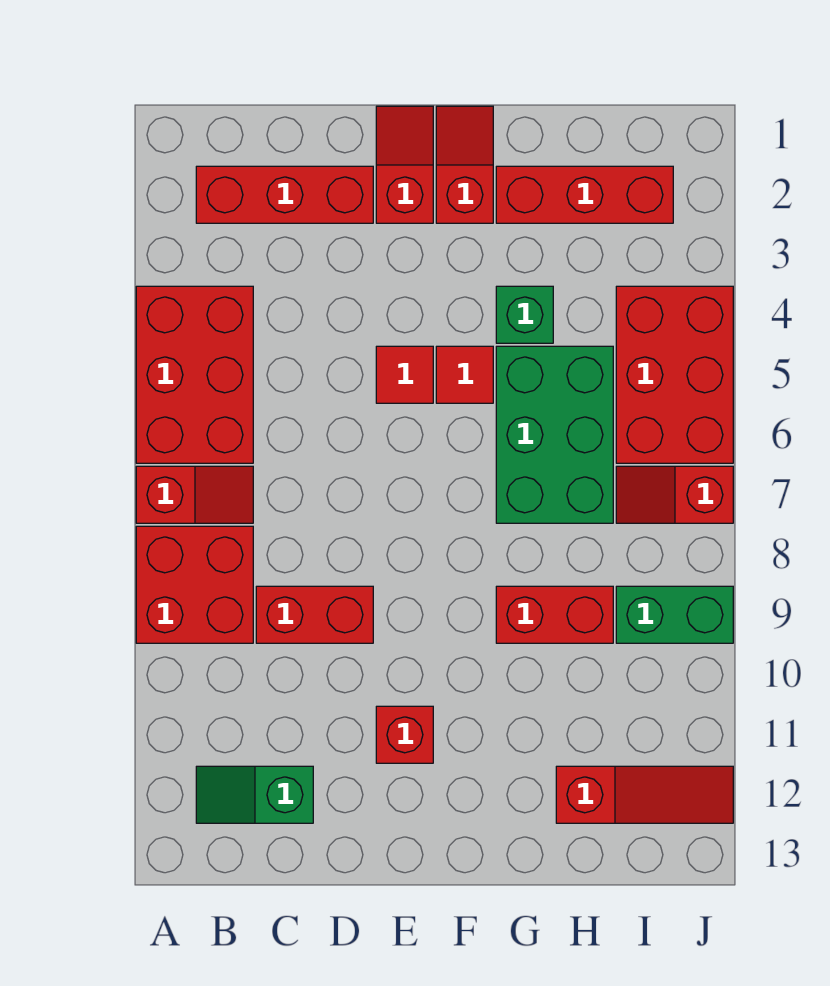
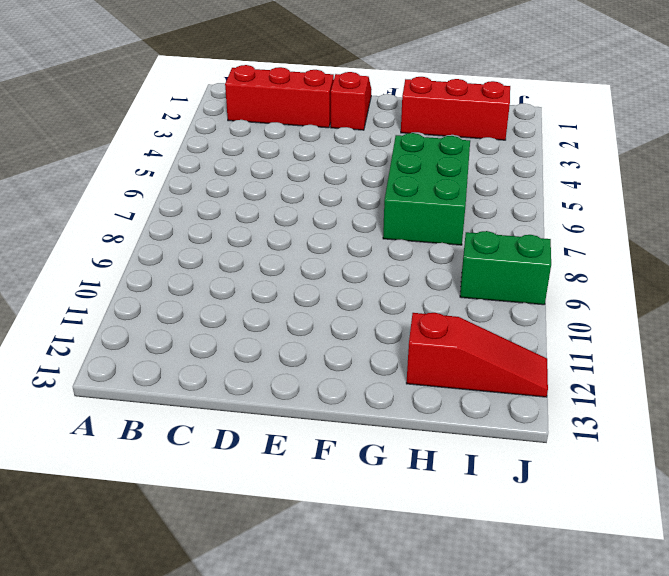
none -> red 2x3 brick [136,286,253,463]
none -> red 1x2 slope [136,466,253,523]
none -> red 2x2 brick [136,526,253,643]

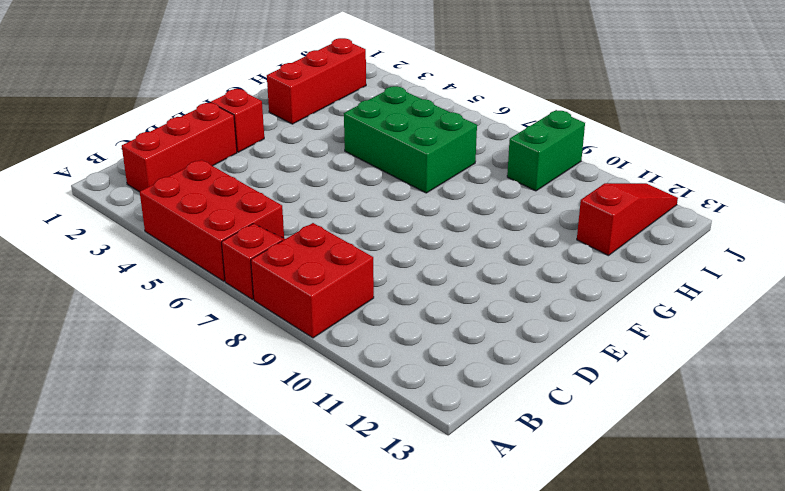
none -> green 1x2 slope [196,766,313,823]
none -> red 1x2 brick [256,586,373,643]
none -> red 1x1 tile [376,346,433,403]

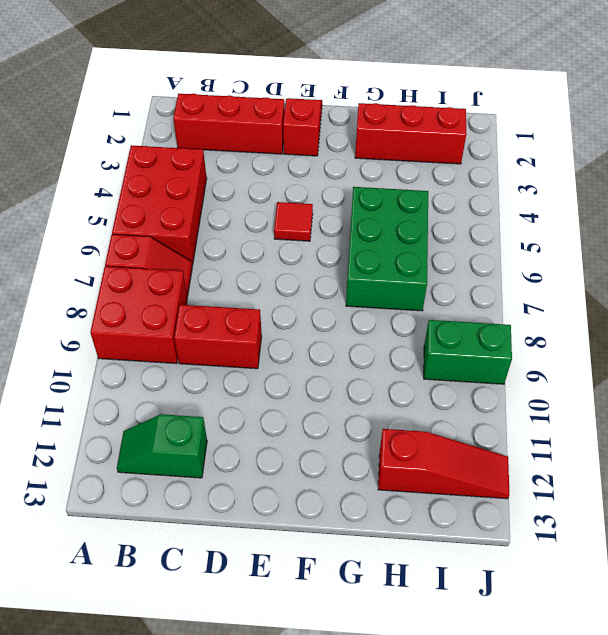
none -> red 1x1 brick [376,706,433,763]
none -> red 1x2 slope [436,106,493,223]
none -> red 1x1 tile [436,346,493,403]

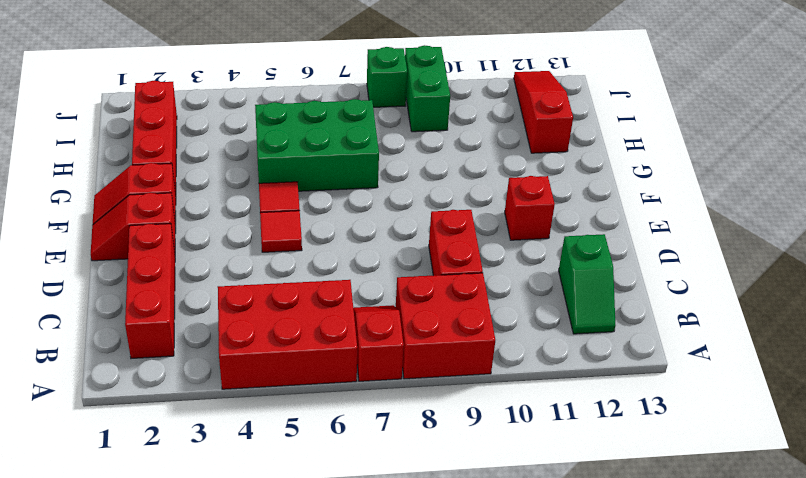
green 1x1 brick [367,47,407,107] -> green 1x1 brick moved to [496,286,553,343]
none -> red 1x2 brick [496,586,613,643]
none -> red 2x3 brick [616,286,733,463]
none -> red 1x2 slope [616,466,733,523]

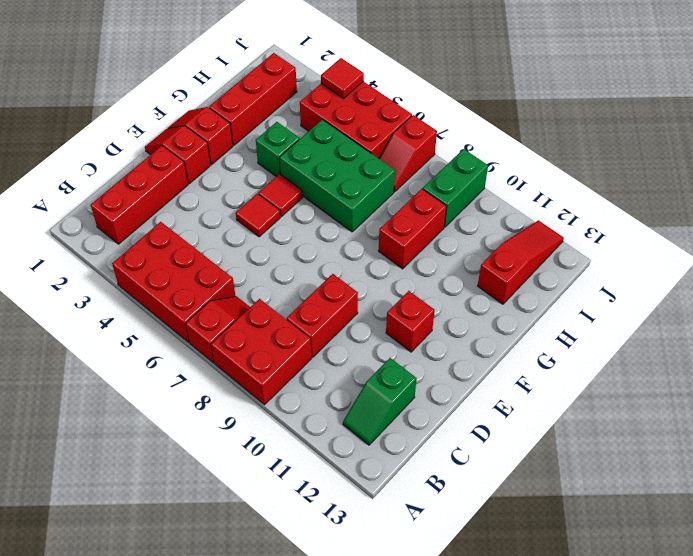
red 1x1 tile [321,58,364,98] -> none

